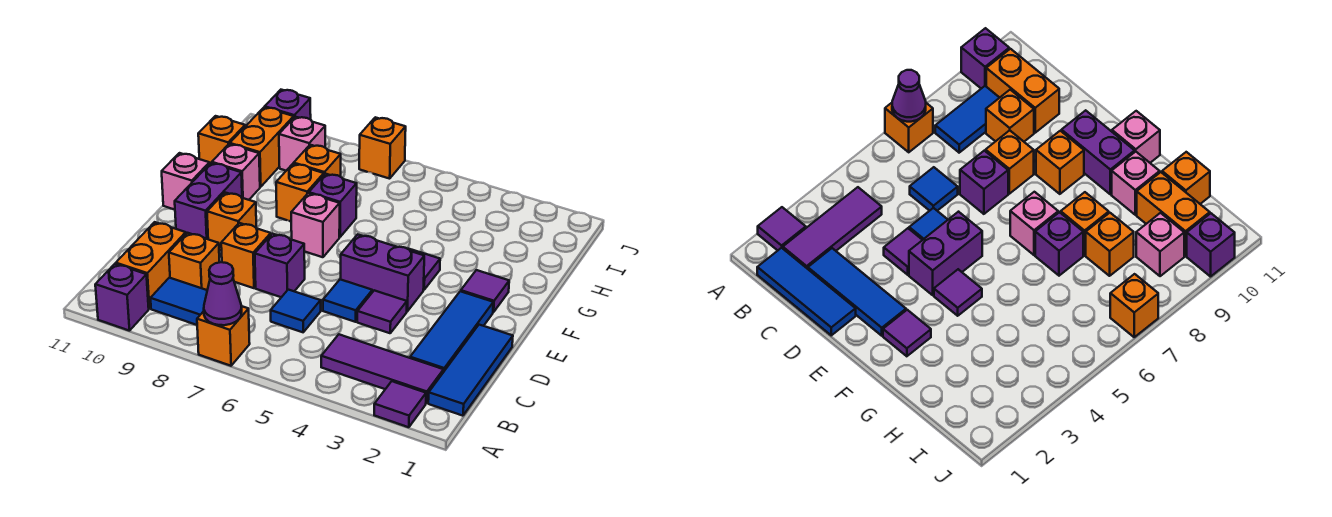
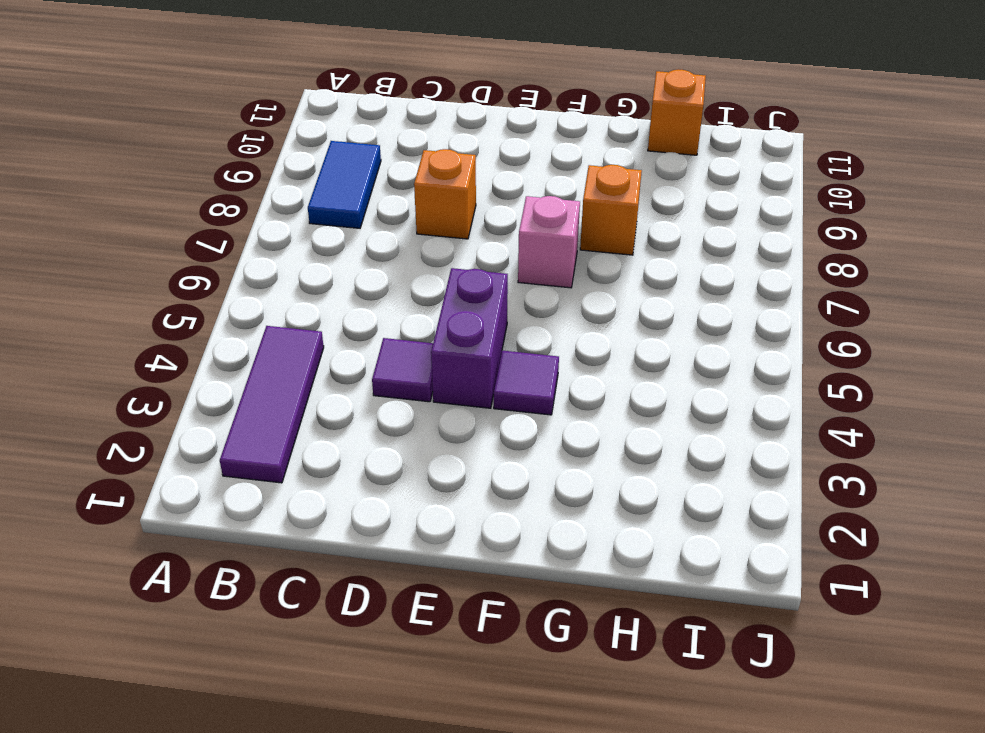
none -> purple 1x1 tile [374,381,426,427]
none -> orange 1x1 brick [197,306,250,366]
none -> purple 1x1 brick [95,264,149,331]
none -> blue 1x3 tile [428,325,513,416]

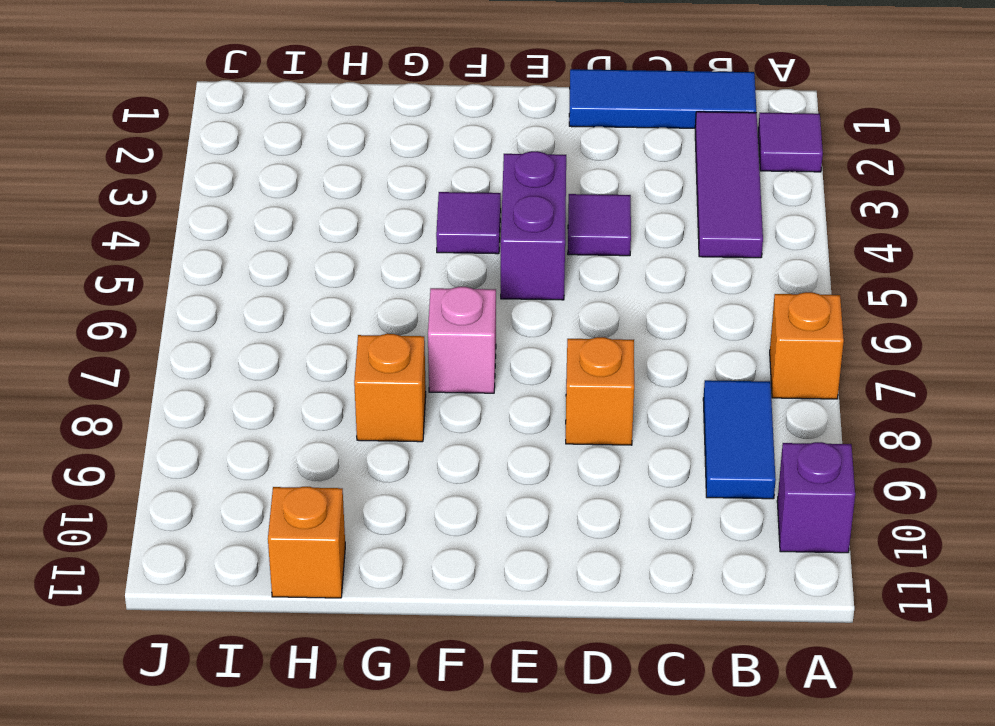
none -> orange 1x2 brick [116,222,186,309]
none -> blue 1x3 tile [410,291,493,372]
none -> blue 1x1 tile [271,290,321,332]
none -> orange 1x1 brick [169,233,220,290]

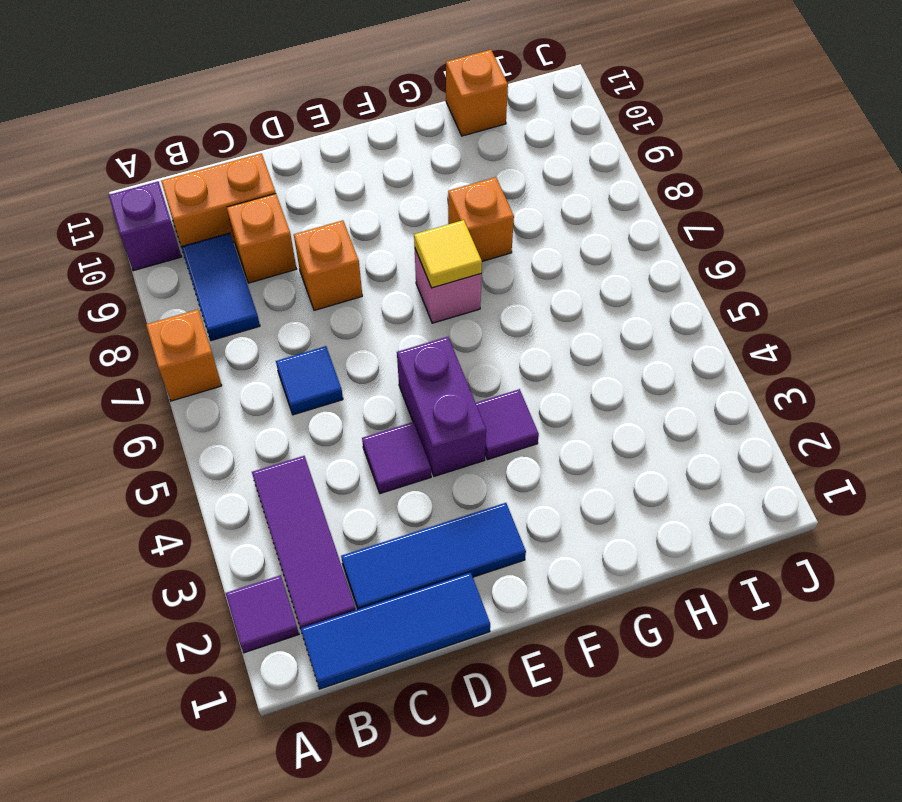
yellow 1x1 tile [414,220,482,288] -> none
none -> blue 1x1 tile [323,279,372,322]
none -> purple 1x1 brick [255,234,305,297]
none -> orange 1x1 brick [207,193,256,251]
none -> purple 1x2 brick [175,163,242,239]

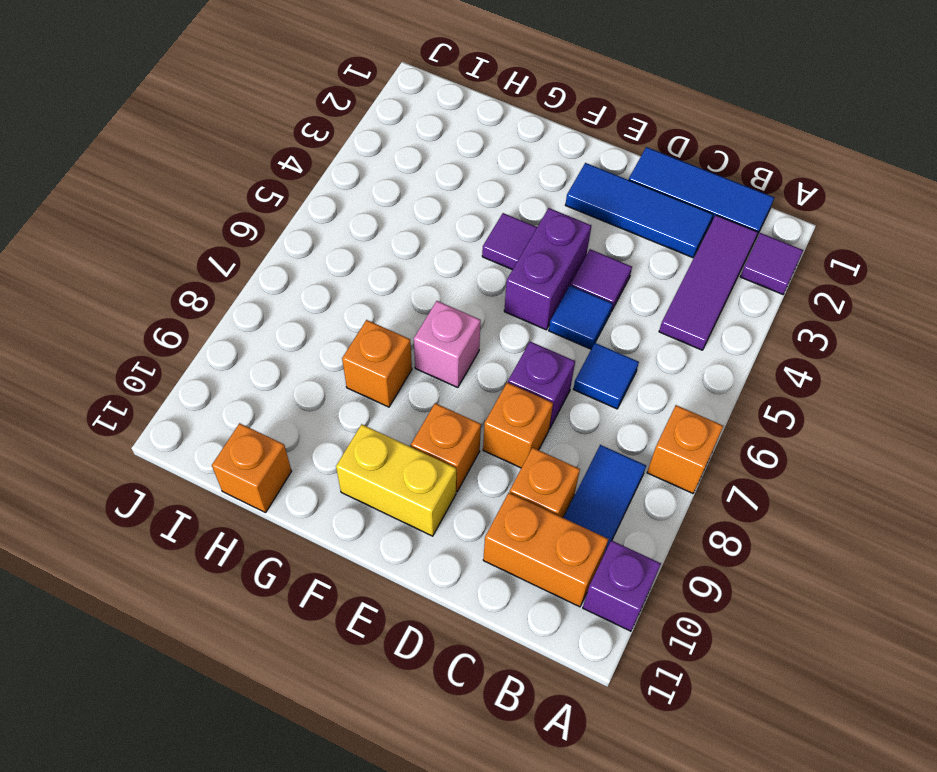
yellow 1x2 brick [336,424,456,536] -> purple 1x2 brick [175,163,242,239]
none -> purple 1x1 tile [461,270,509,312]
none -> pink 1x1 brick [162,153,209,210]
none -> purple 1x1 brick [309,174,357,237]
none -> pink 1x1 brick [212,144,260,200]

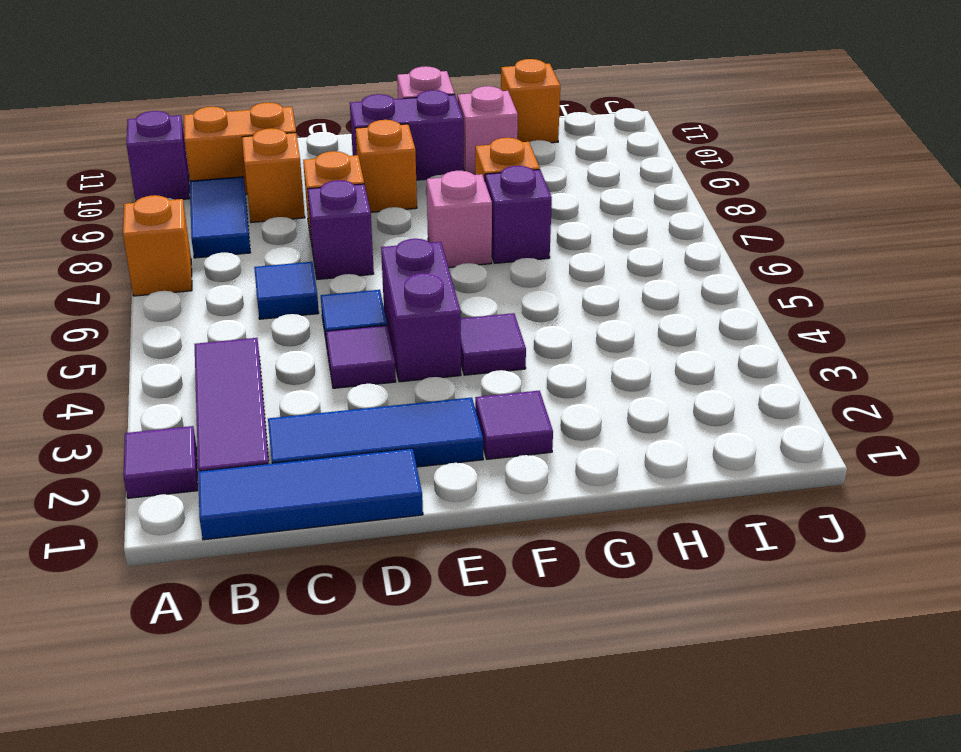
none -> orange 1x1 brick [294,145,341,177]
none -> orange 1x2 brick [230,107,294,187]
none -> pink 1x1 brick [279,117,325,171]
none -> orange 1x1 brick [359,117,406,179]

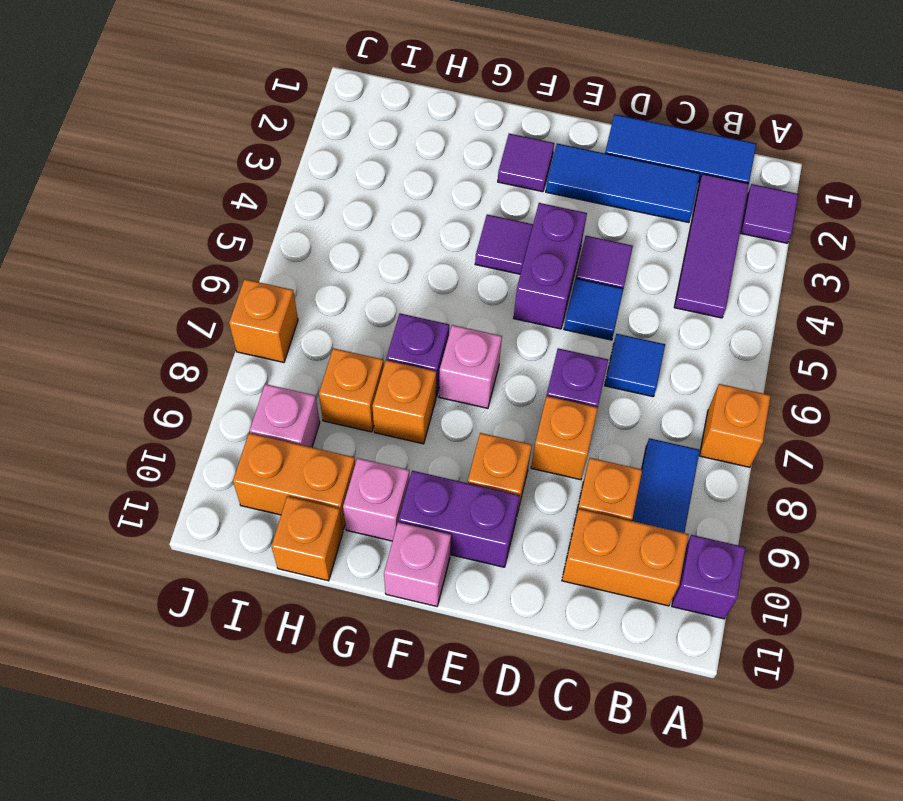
none -> purple 1x1 brick [265,90,311,120]
none -> purple 1x1 cone [204,262,242,325]

